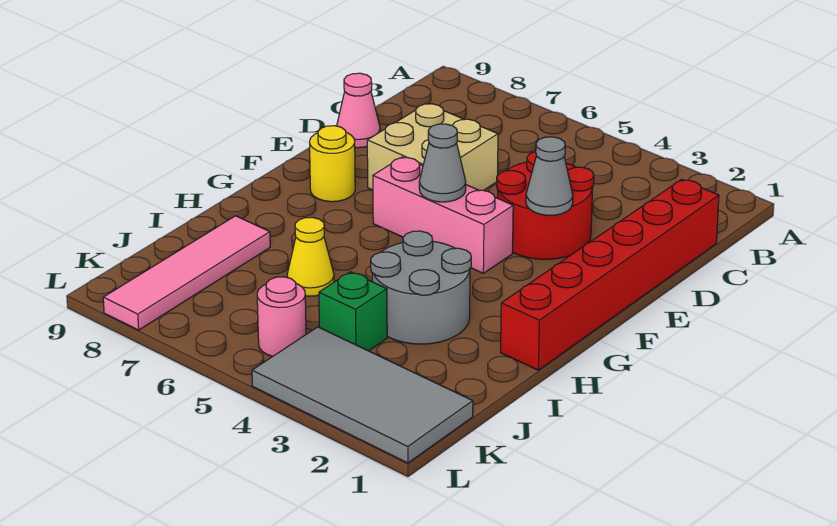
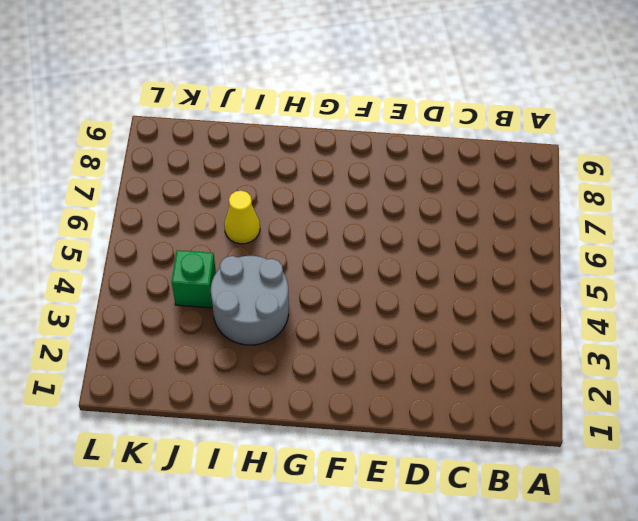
none -> red 1x6 brick [501,180,719,370]
none -> red 2x2 round brick [497,152,594,259]
none -> tan 2x2 brick [367,103,498,191]

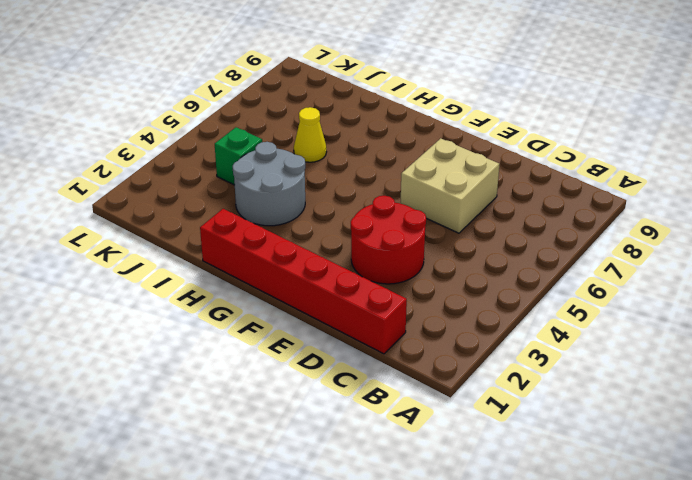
none -> pink 1x1 cone [337,73,380,148]
none -> pink 1x3 brick [373,157,513,273]
none -> yellow 1x1 round brick [310,126,355,202]

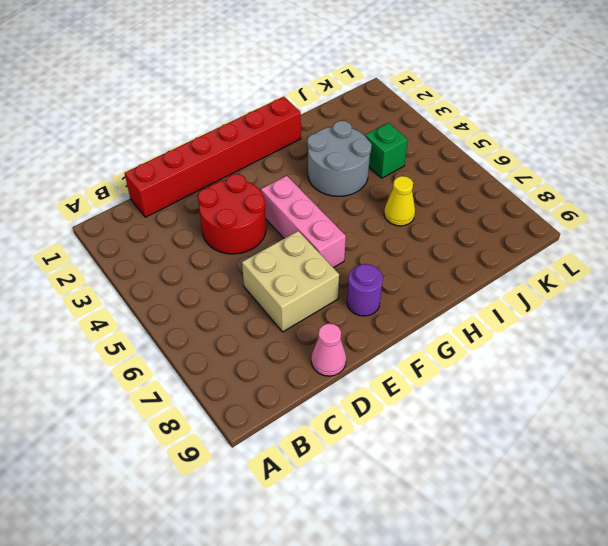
purple 1x1 round brick [347,264,383,316] -> yellow 1x1 round brick [310,126,355,202]
none -> pink 1x4 tile [103,216,270,330]
none -> grey 2x4 tile [252,327,473,463]
none -> pink 1x1 round brick [257,277,306,356]

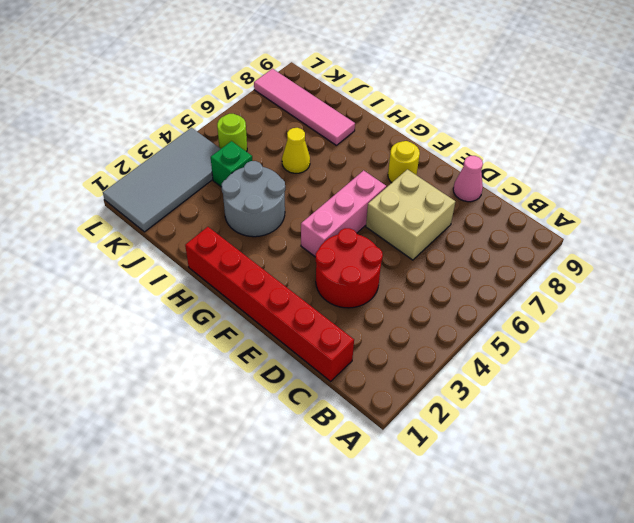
lime 1x1 round brick [217,114,247,152] -> pink 1x1 round brick [257,277,306,356]
none -> grey 1x1 cone [526,137,573,215]
none -> grey 1x1 cone [419,124,466,202]

